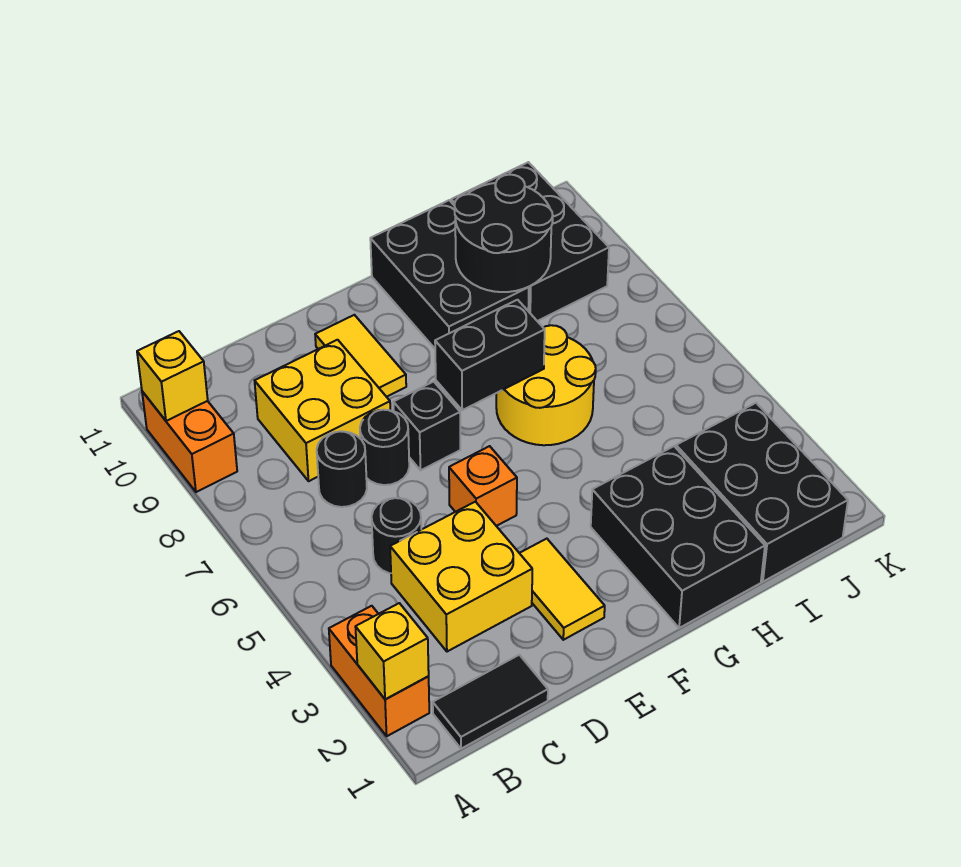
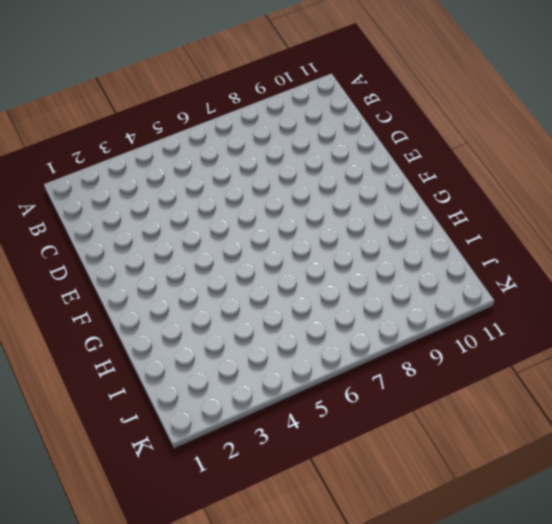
none -> orange 1x2 brick [329,606,429,736]
none -> orange 1x2 brick [142,391,237,492]
none -> black 1x2 tile [433,655,548,749]

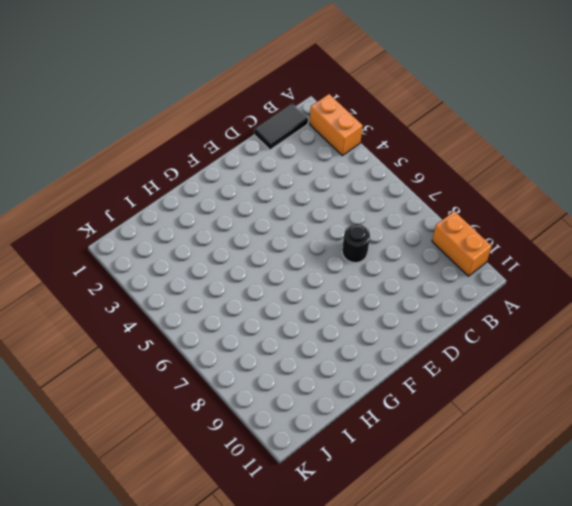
none -> yellow 2x2 brick [390,502,532,652]
none -> black 1x1 round brick [372,498,421,573]
none -> black 1x1 round brick [317,431,367,507]

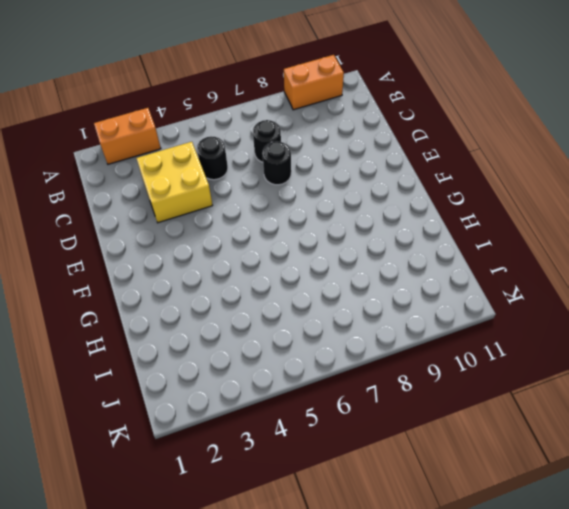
none -> black 1x2 tile [433,655,548,749]
none -> yellow 2x2 brick [255,340,390,481]
none -> yellow 1x2 tile [520,539,605,640]

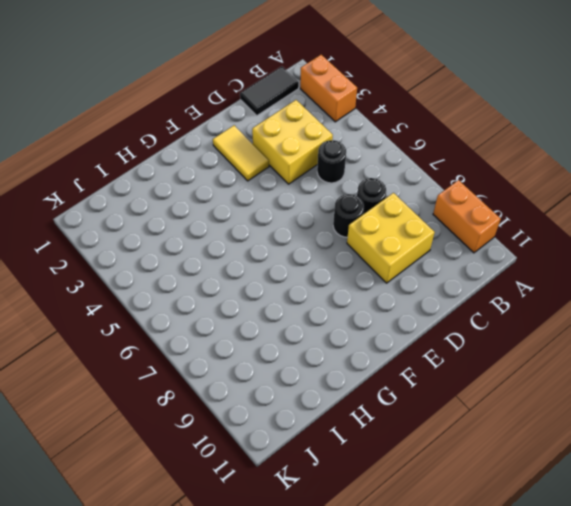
none -> orange 1x1 brick [449,446,517,526]
none -> black 1x1 brick [393,382,460,470]
none -> yellow 1x2 tile [315,315,406,397]

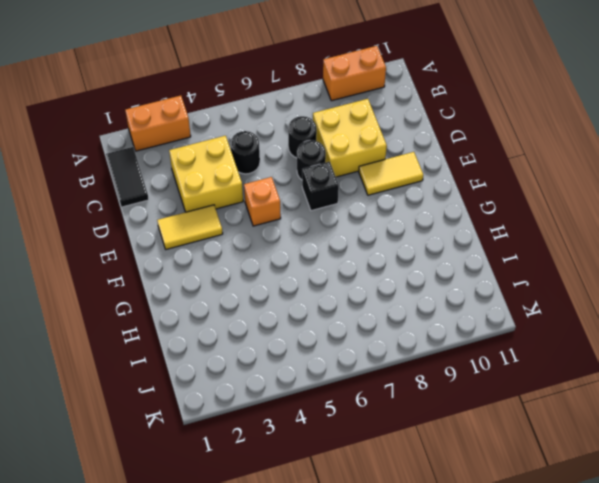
none -> black 2x3 brick [591,446,765,628]
none -> yellow 2x2 round brick [496,325,596,445]
none -> black 2x3 brick [370,200,529,348]

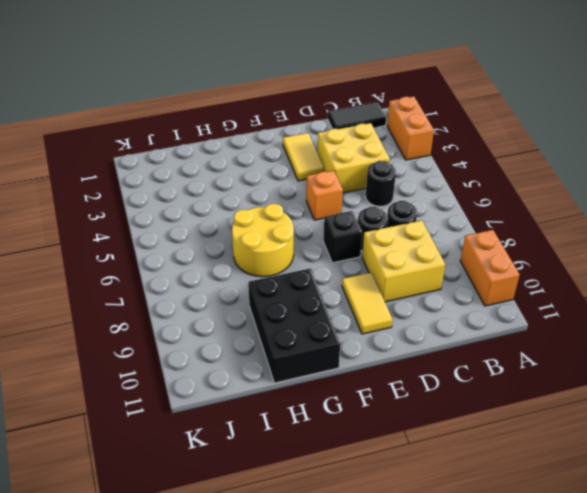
none -> black 2x3 brick [591,446,765,628]
none -> black 2x3 brick [676,403,848,582]
none -> black 2x3 brick [451,162,609,321]

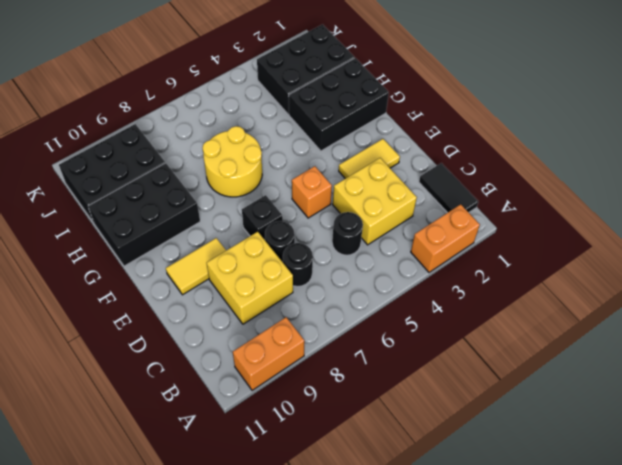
none -> yellow 1x1 brick [356,603,429,699]
none -> yellow 1x1 brick [137,331,208,421]
none -> black 1x2 brick [435,300,545,410]

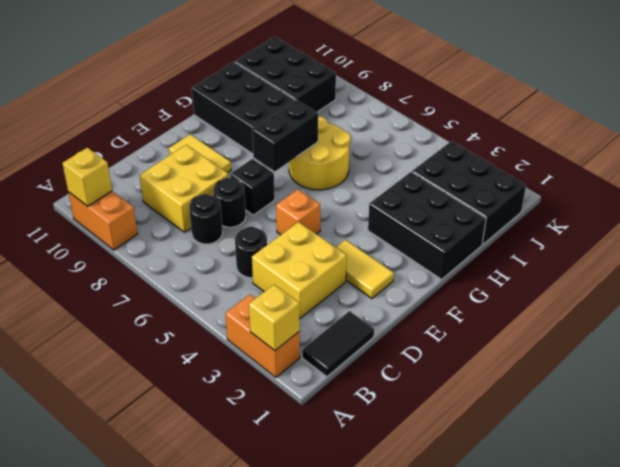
none -> black 2x2 round brick [454,175,553,292]

